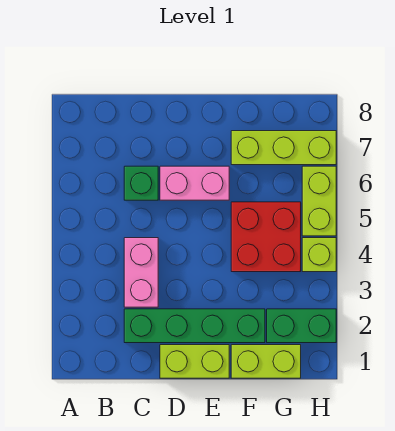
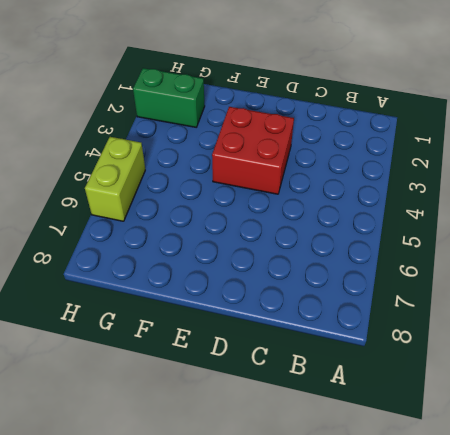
red 2x2 brick [212,107,294,194] -> red 2x2 brick moved to [231,202,301,272]
none -> green 1x4 brick [124,309,265,343]
none -> pink 1x2 brick [124,238,158,307]

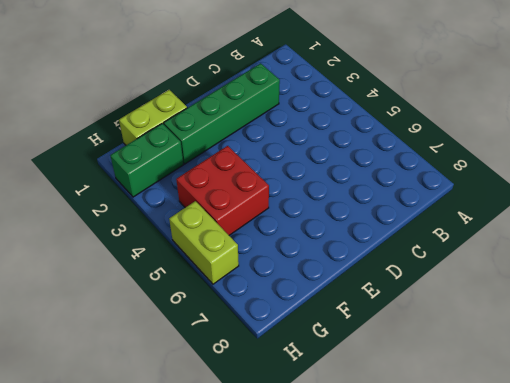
none -> pink 1x2 brick [124,238,158,307]
none -> green 1x1 brick [124,166,158,200]

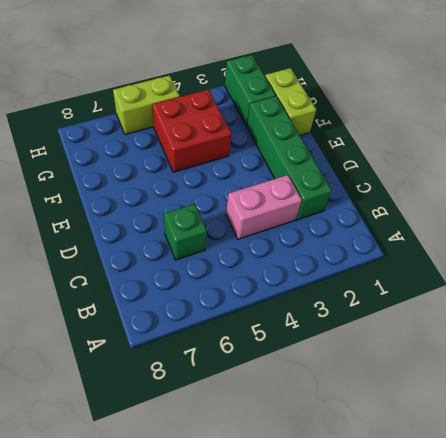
none -> lime 1x2 brick [160,345,229,378]
none -> pink 1x2 brick [160,166,229,200]

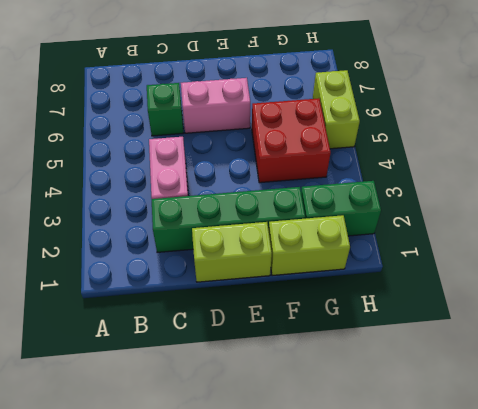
none -> lime 1x3 brick [231,131,336,165]
none -> lime 1x1 brick [302,238,336,272]

